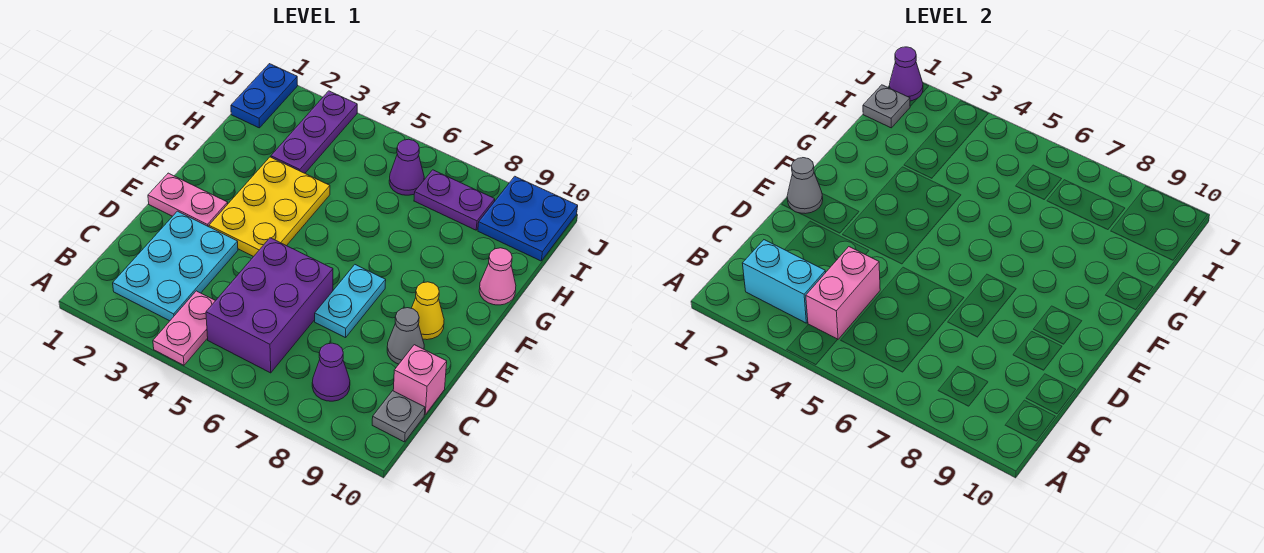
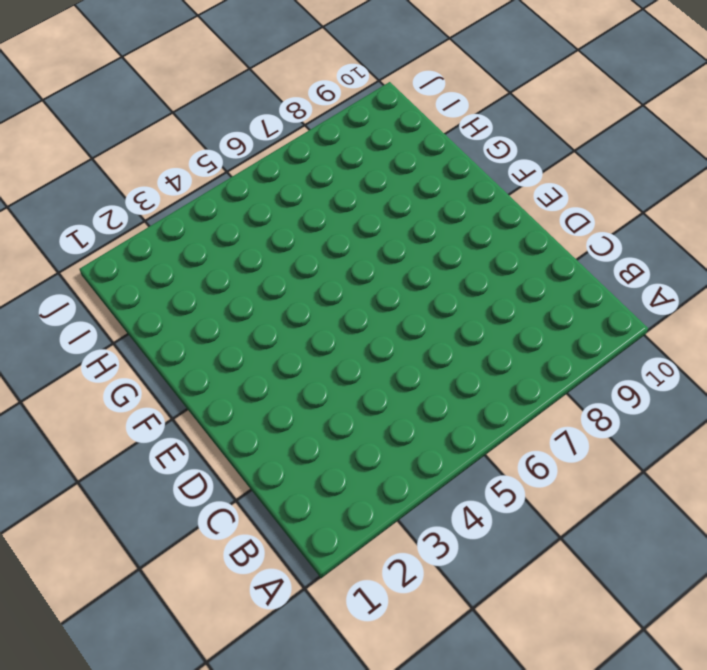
none -> pink 1x2 plate [153,291,215,365]
none -> cyan 2x3 plate [113,211,238,321]
none -> purple 2x3 brick [206,238,333,373]

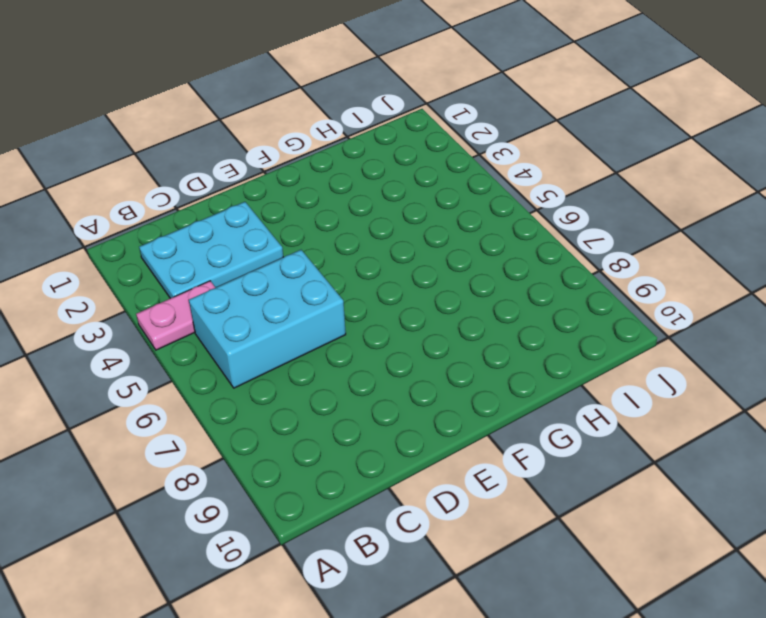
cyan 2x3 brick [189,250,346,388] -> purple 2x3 brick [206,238,333,373]
none -> purple 1x1 cone [312,343,350,401]
none -> grey 1x1 plate [372,391,425,442]
none -> pink 1x1 brick [393,345,447,414]

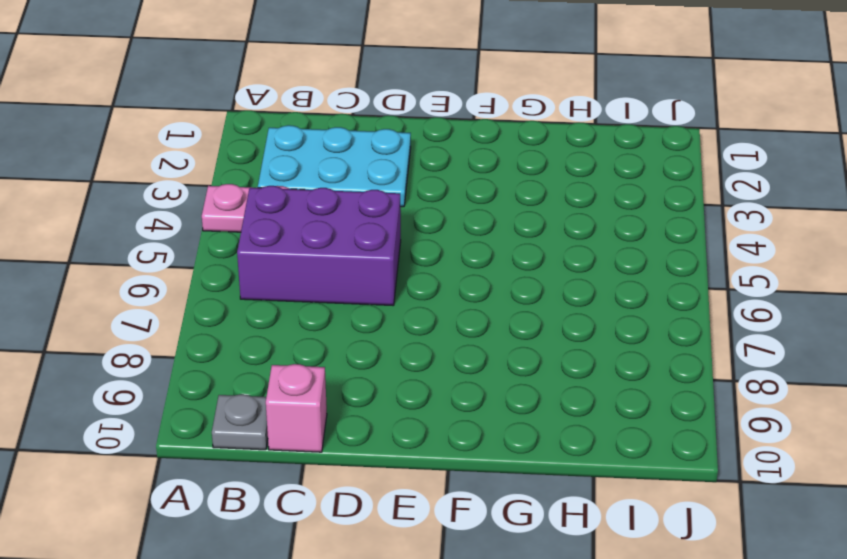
none -> purple 1x1 cone [312,343,350,401]
none -> cyan 1x2 plate [315,265,386,338]
none -> grey 1x1 cone [387,308,424,364]

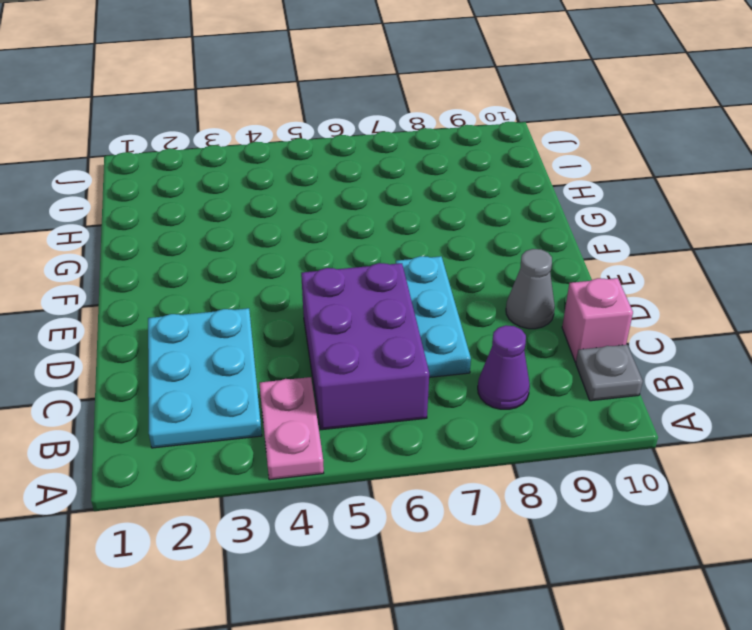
cyan 1x3 plate [396,256,471,377] -> cyan 1x2 plate [315,265,386,338]
none -> pink 1x2 plate [148,173,228,227]
none -> yellow 2x3 plate [209,157,330,257]
none -> yellow 1x1 cone [411,282,444,340]

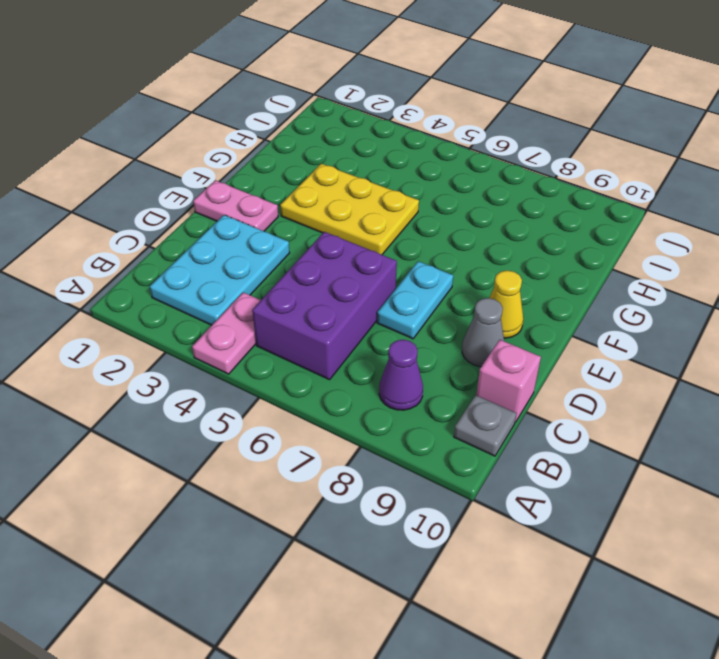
yellow 2x3 plate [280,164,419,255] -> yellow 2x3 plate turned to [209,157,330,257]
none -> pink 1x1 cone [479,248,516,305]
none -> purple 1x3 plate [271,91,357,173]
none -> blue 1x2 plate [231,64,298,128]

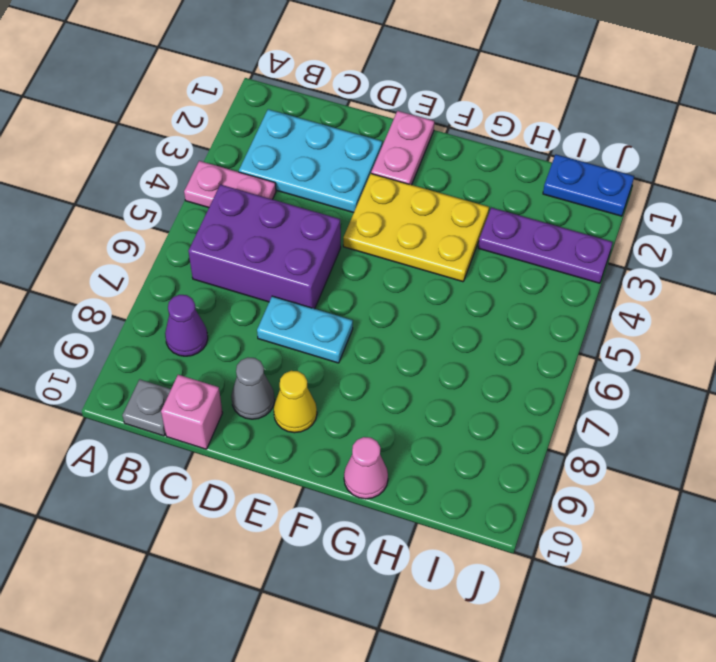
none -> purple 1x1 cone [389,139,424,195]
none -> purple 1x2 plate [414,170,495,230]
none -> blue 2x2 plate [478,176,578,261]

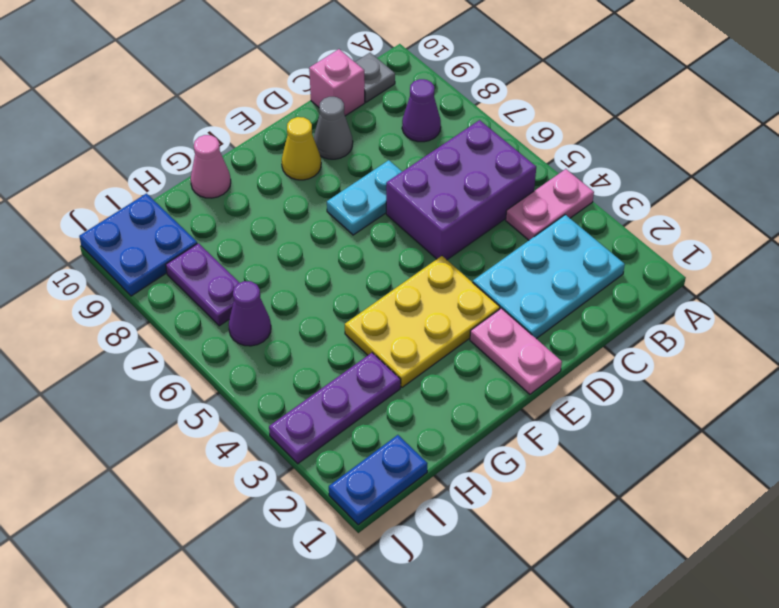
none -> cyan 1x2 brick [742,240,826,323]
none -> pink 1x2 brick [806,247,880,339]
none -> grey 1x1 cone [787,158,823,214]

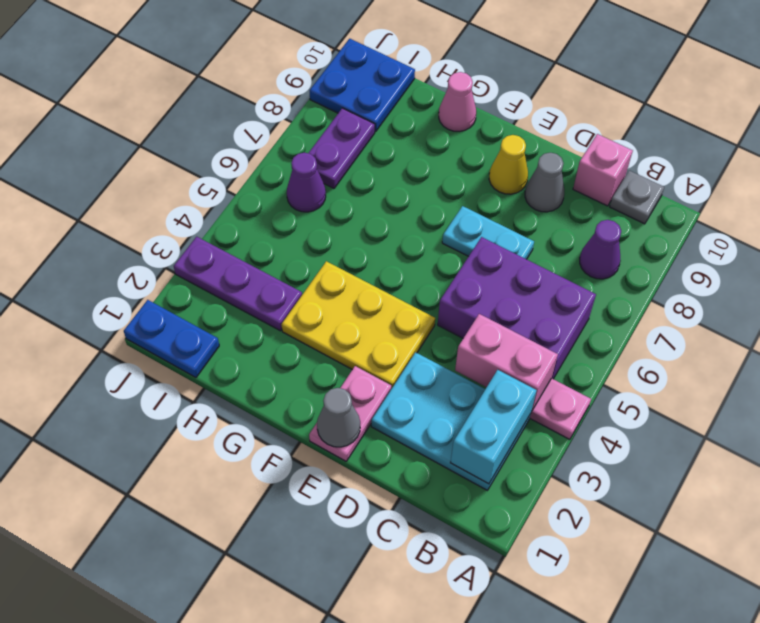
none -> grey 1x1 plate [863,85,910,128]
none -> purple 1x1 cone [889,47,923,101]

